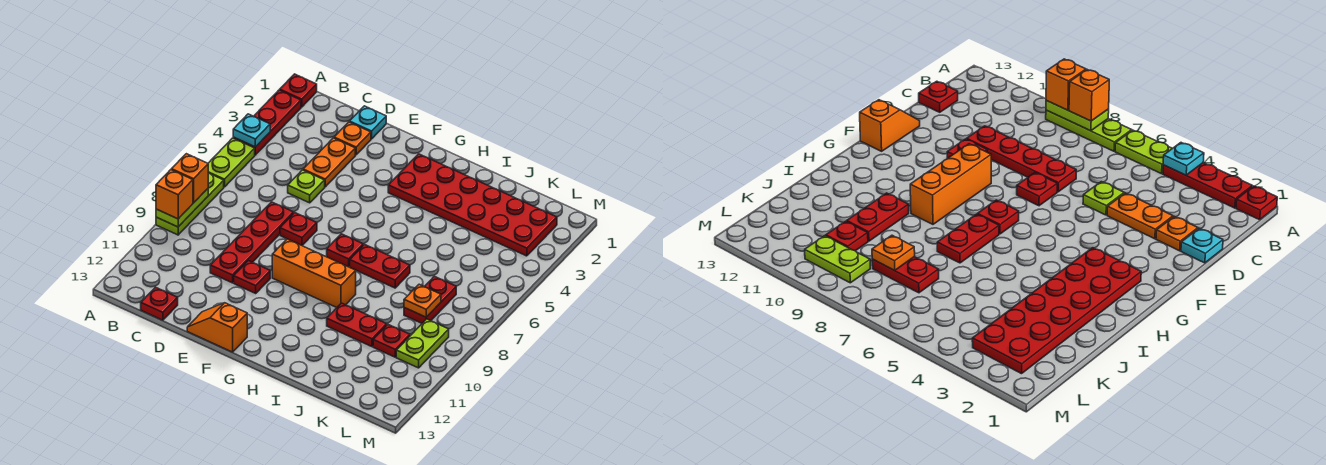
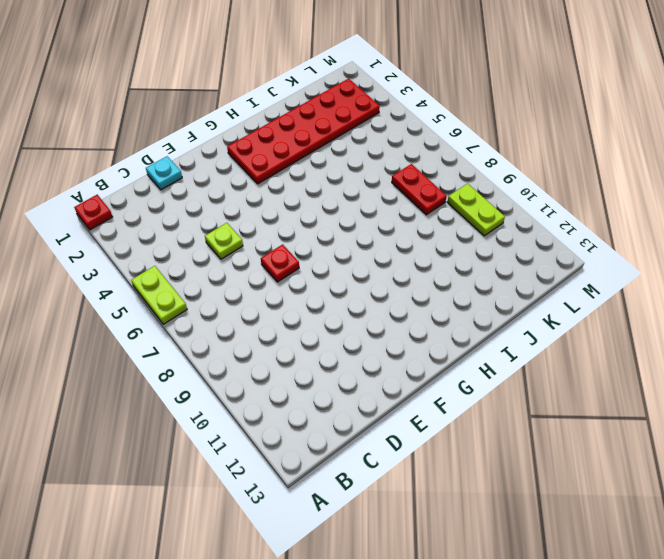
none -> red 1x3 plate [233,90,301,155]
none -> lime 1x3 plate [156,173,224,235]
none -> red 1x1 plate [141,287,178,320]

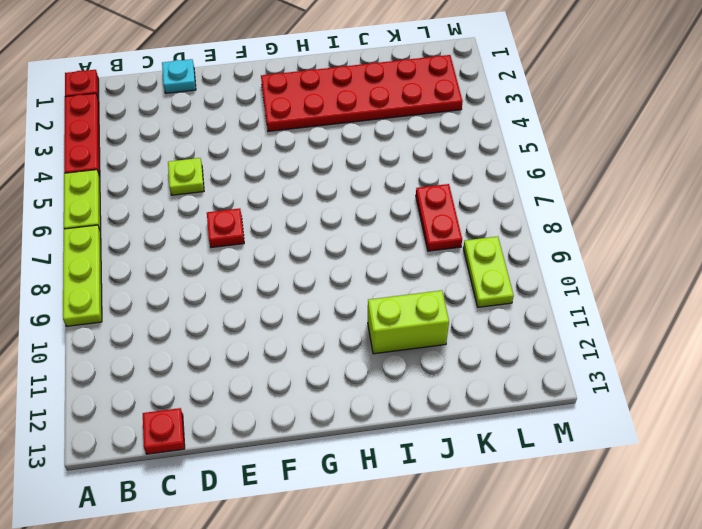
lime 1x2 brick [368,290,449,354] -> none
none -> orange 1x1 plate [334,122,371,155]
none -> orange 1x2 plate [303,138,355,187]
none -> red 1x4 plate [210,202,294,283]

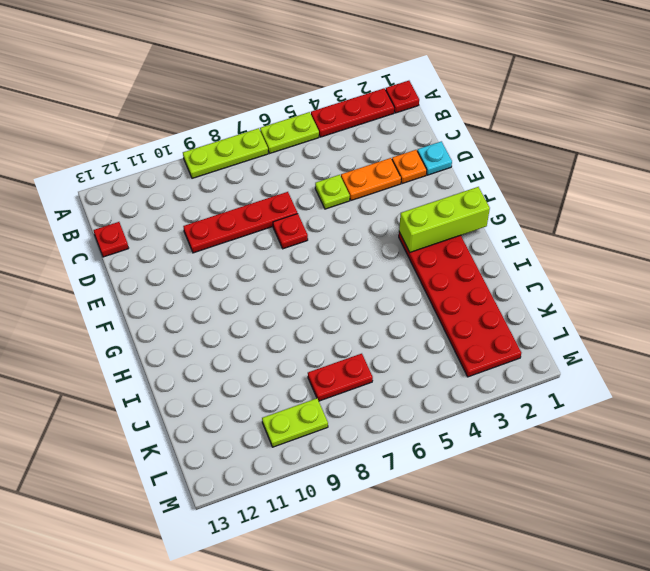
lime 1x3 brick [399,187,490,252] -> none
none -> red 1x1 plate [234,261,270,293]
none -> orange 1x2 slope [187,303,247,352]
none -> orange 1x3 brick [272,239,356,308]

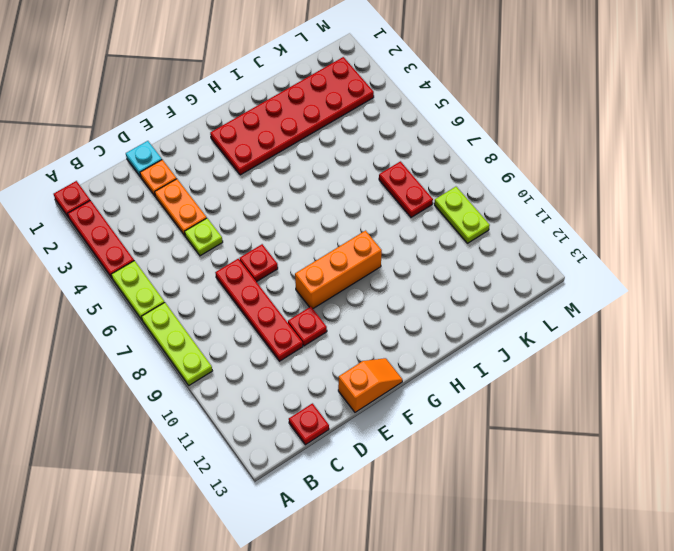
orange 1x2 slope [338,358,403,412] -> orange 1x2 slope turned to [187,303,247,352]
none -> red 1x1 plate [327,234,363,267]
none -> red 1x2 plate [350,245,410,288]
none -> red 1x2 plate [327,303,387,347]

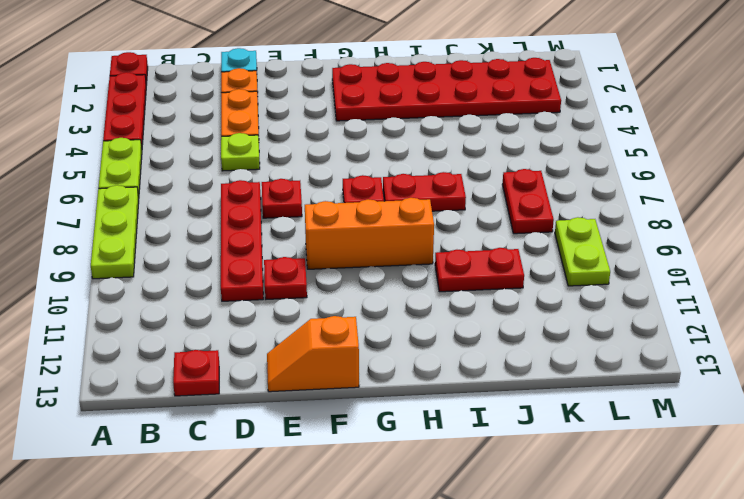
none -> red 1x1 plate [373,325,410,357]
none -> cyan 1x1 plate [233,114,270,147]
none -> lime 1x2 plate [156,189,208,227]

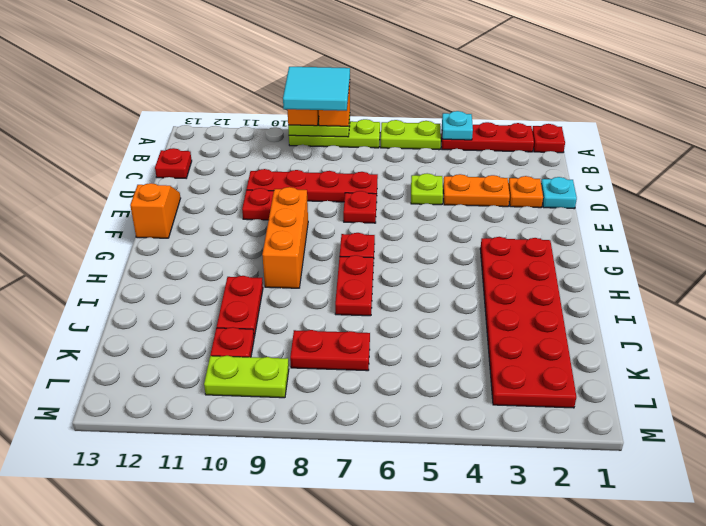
cyan 2x2 tile [283,67,350,111] -> none
none -> orange 1x1 plate [404,284,441,317]

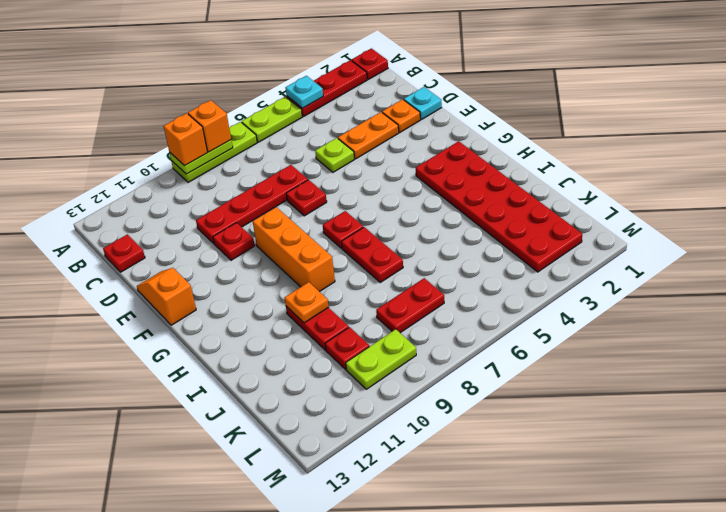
orange 1x1 plate [285,282,328,323] -> orange 1x1 plate moved to [404,284,441,317]

